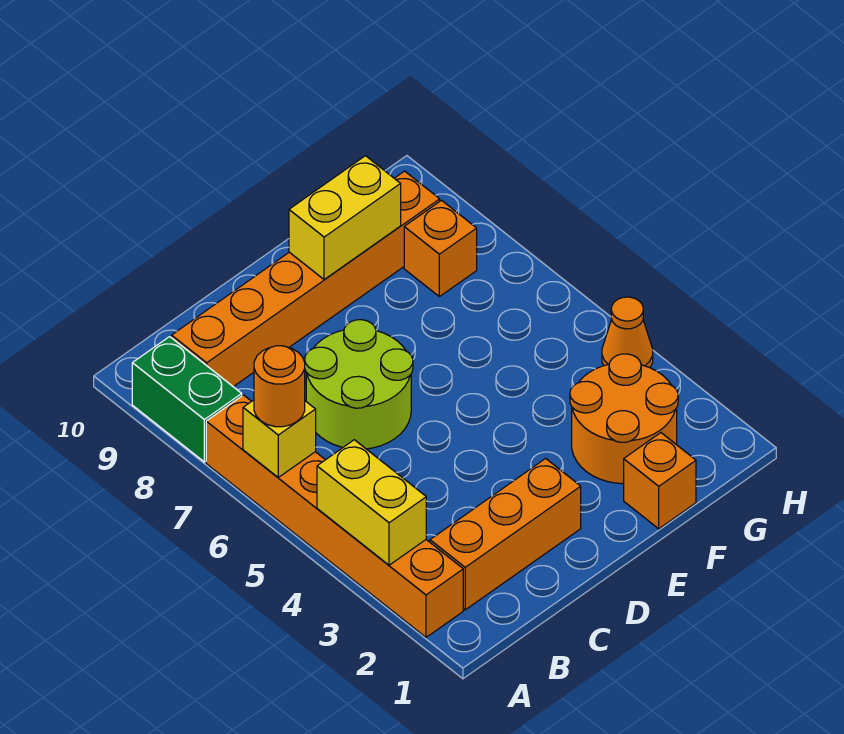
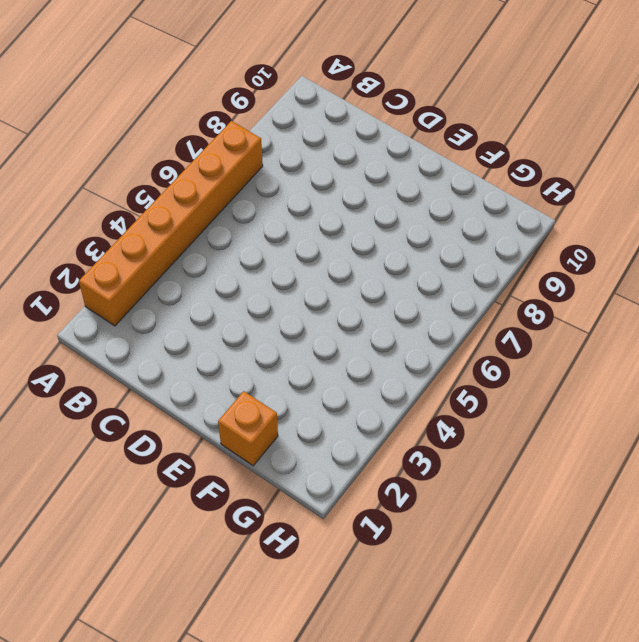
none -> green 1x2 brick [132,337,242,462]
none -> orange 1x3 brick [430,458,581,610]
none -> orange 1x6 brick [172,171,440,387]

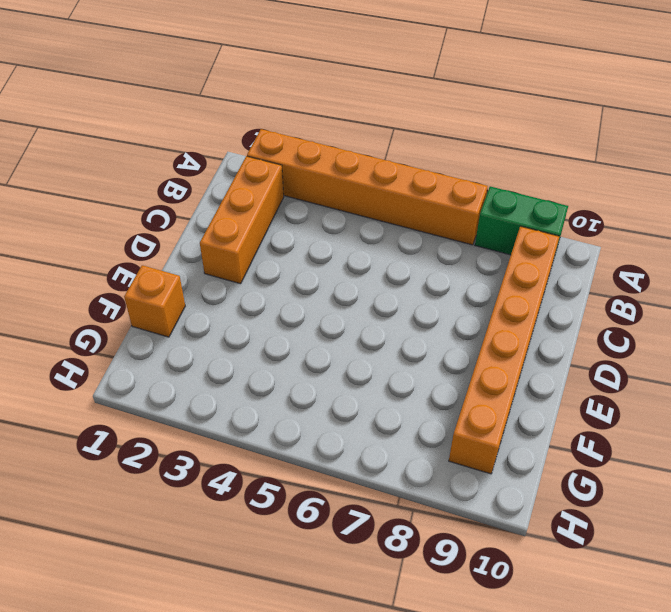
none -> lime 2x2 round brick [305,320,413,449]
none -> orange 2x2 round brick [570,354,678,484]
none -> orange 1x1 brick [404,200,477,297]

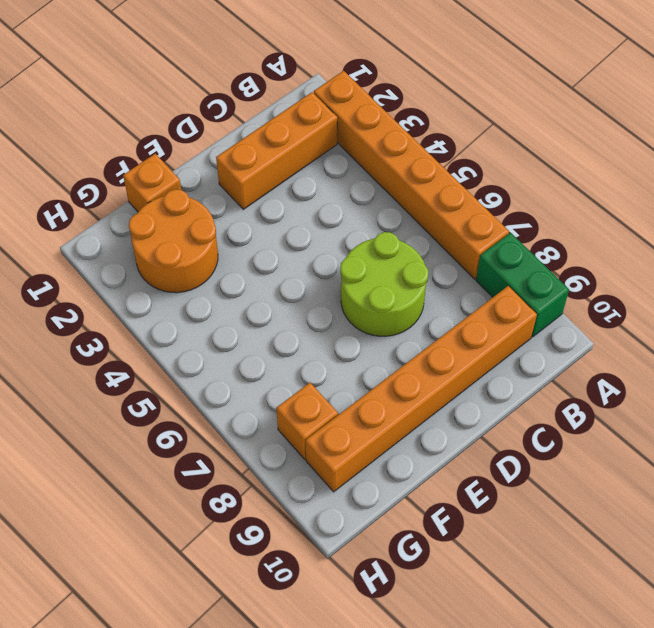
none -> orange 1x1 cone [602,297,653,368]
none -> yellow 1x2 brick [317,440,426,565]
none -> yellow 1x1 brick [243,400,316,477]

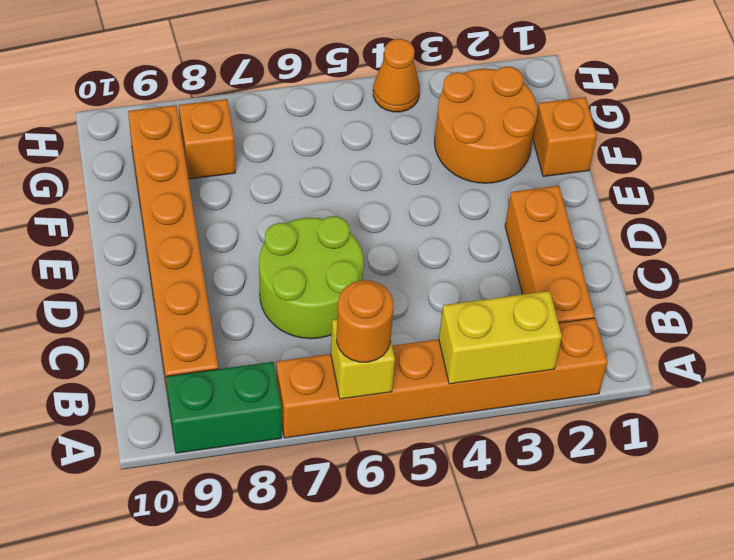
none -> yellow 1x2 brick [289,156,401,280]

